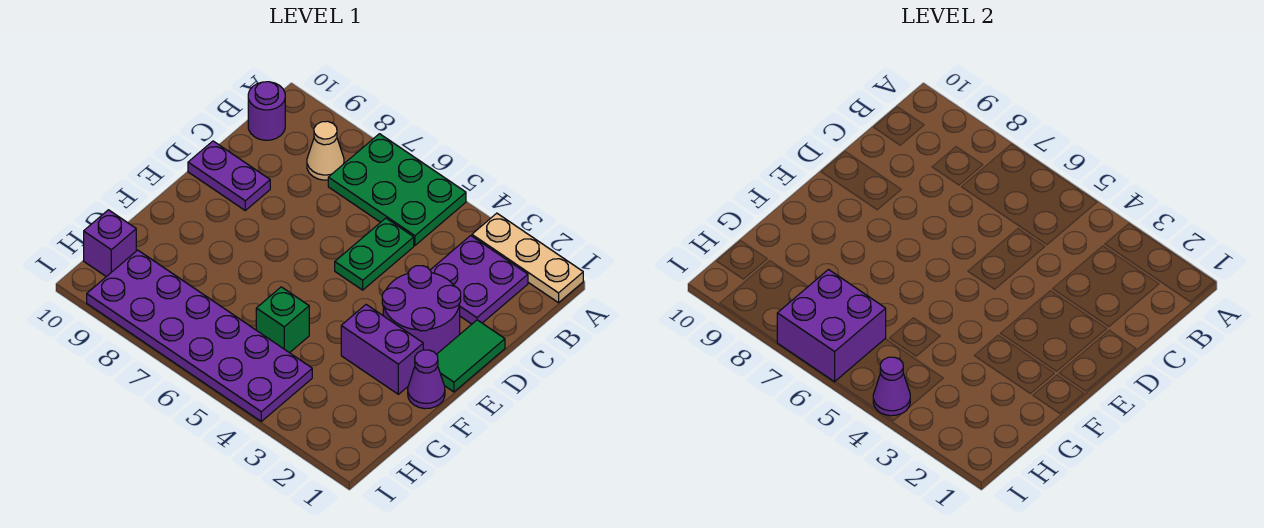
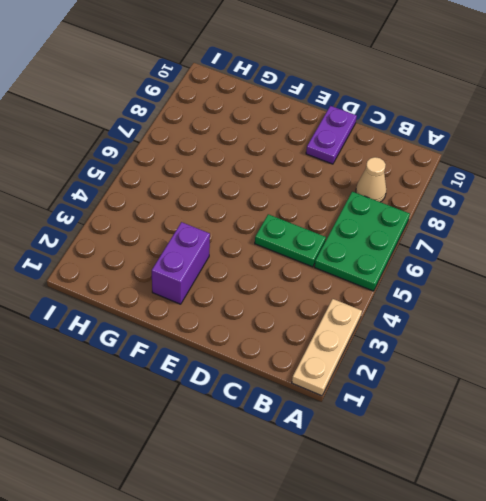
none -> purple 2x2 plate [430,236,528,324]
none -> purple 1x1 round brick [248,82,285,140]
none -> green 1x2 tile [436,320,505,392]

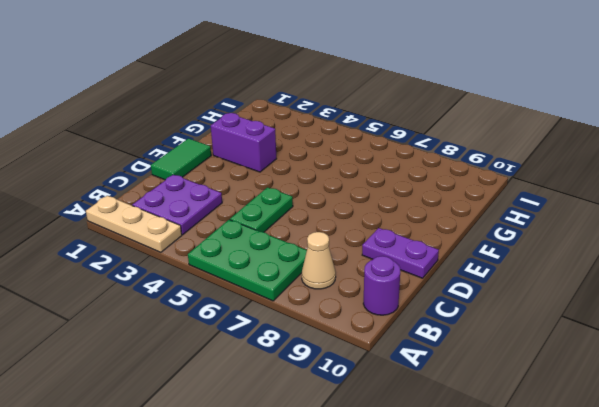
none -> purple 2x2 round brick [382,266,461,354]
none -> purple 1x1 cone [408,350,445,409]
none -> green 1x1 brick [256,287,309,353]

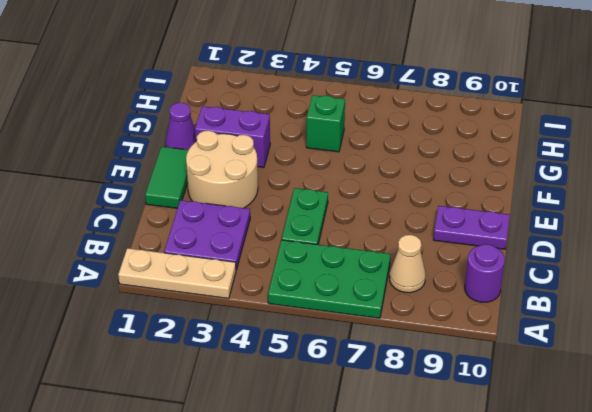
tan 2x2 round brick [186,131,258,208] -> purple 2x2 round brick [382,266,461,354]
none -> purple 2x6 plate [87,250,312,421]
none -> purple 1x1 brick [84,210,136,277]
none -> purple 2x2 brick [777,270,886,382]

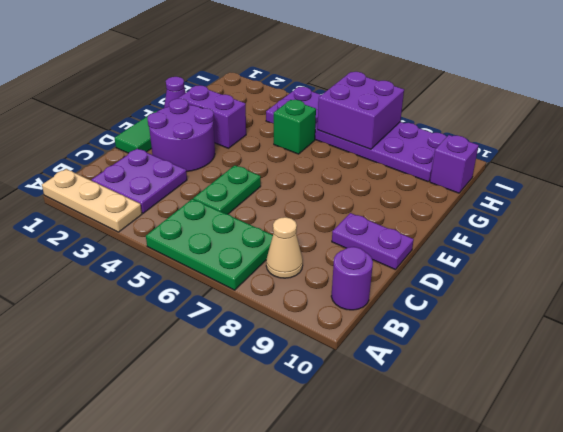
none -> purple 1x1 cone [873,357,910,416]

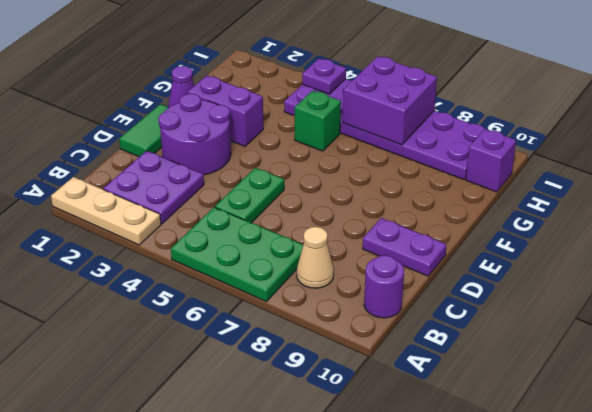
purple 1x1 plate [302,58,346,94] -> purple 1x1 cone [873,357,910,416]

